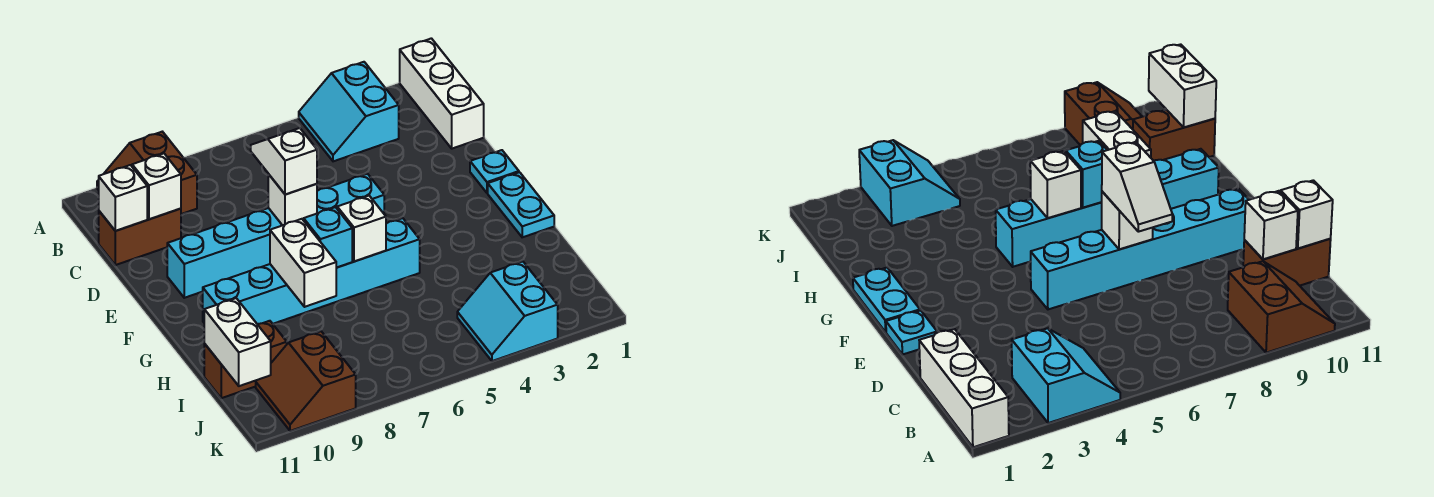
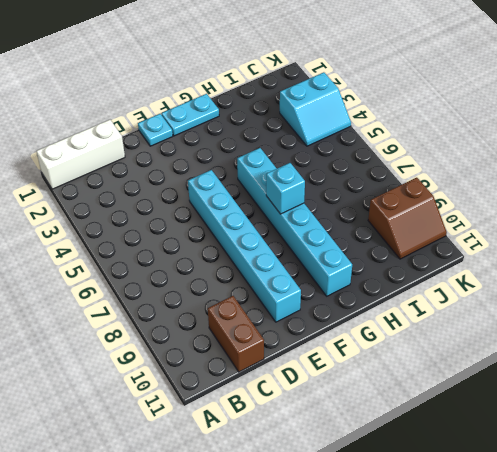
none -> cyan 2x2 slope [299,62,399,161]
none -> brown 2x2 slope [97,132,197,214]
none -> brown 1x2 brick [204,321,287,398]

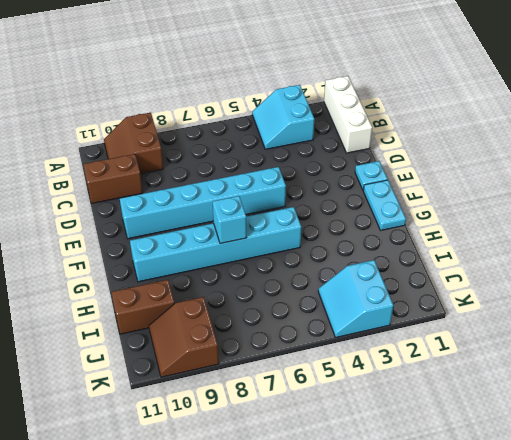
none -> white 1x1 brick [132,153,181,219]
none -> white 1x1 brick [99,165,147,231]
none -> white 1x1 brick [268,174,317,225]

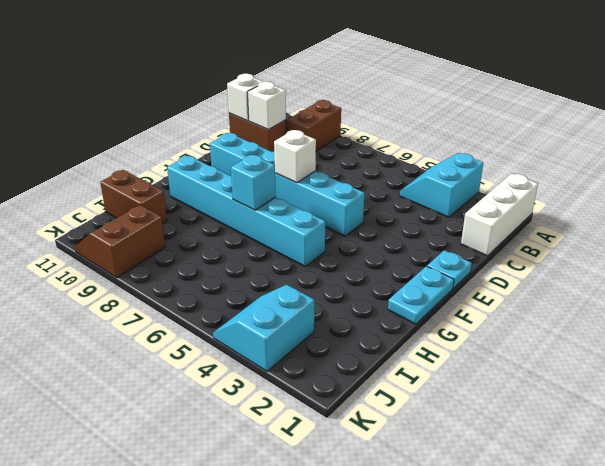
none -> white 1x1 brick [337,196,386,262]
none -> white 1x2 brick [270,219,336,307]
none -> white 1x2 brick [204,298,271,386]

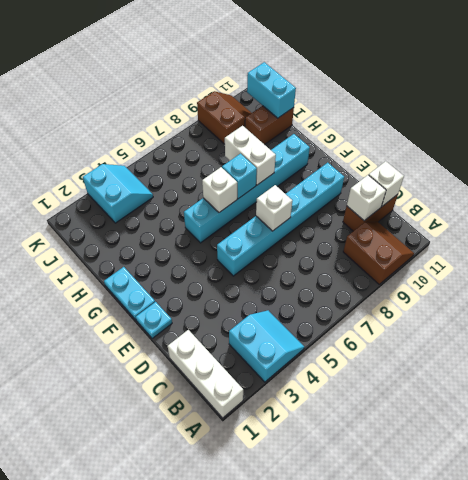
cyan 1x2 brick [247,62,296,118] -> white 1x2 brick [204,298,271,386]
none -> white 1x2 slope [251,128,317,195]

